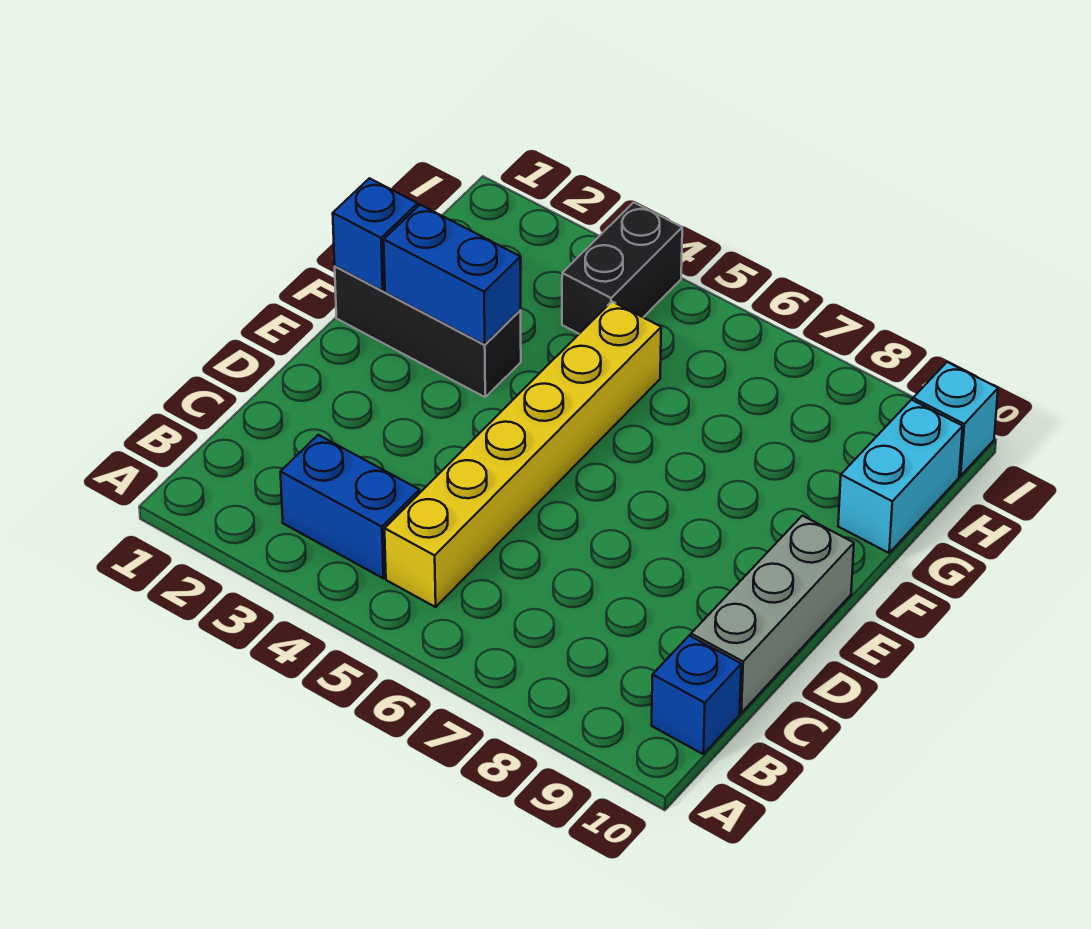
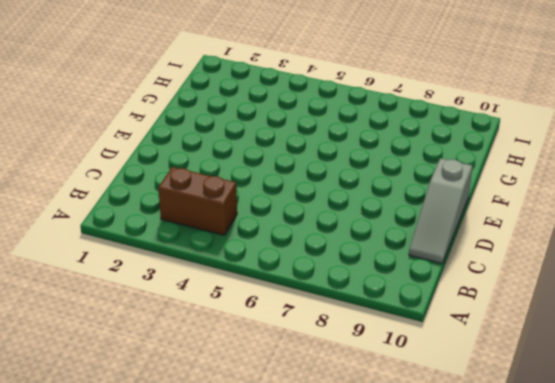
brown 1x2 brick [158,167,237,235] -> blue 1x2 brick [280,435,419,578]
grey 1x3 slope [409,158,472,263] -> grey 1x3 brick [691,516,854,713]
none -> yellow 1x6 brick [385,302,661,607]
none -> blue 1x1 brick [652,636,741,754]

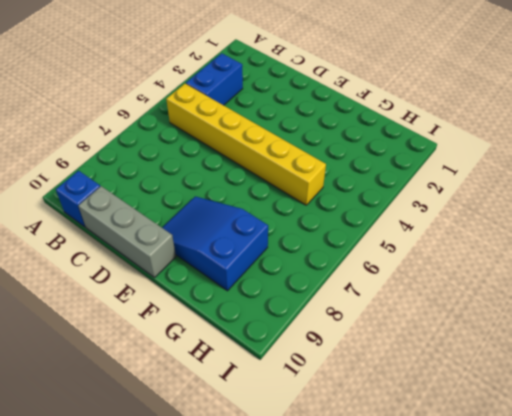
blue 2x3 slope [162,196,268,291] -> none
none -> black 1x3 brick [335,266,521,397]
none -> cyan 1x2 brick [838,400,963,553]

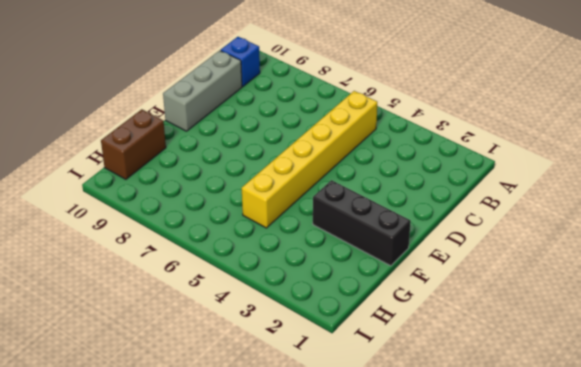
brown 1x2 brick [101,109,166,179] -> cyan 1x2 brick [838,400,963,553]
none -> blue 1x2 brick [280,435,419,578]
none -> black 1x2 brick [562,202,682,334]

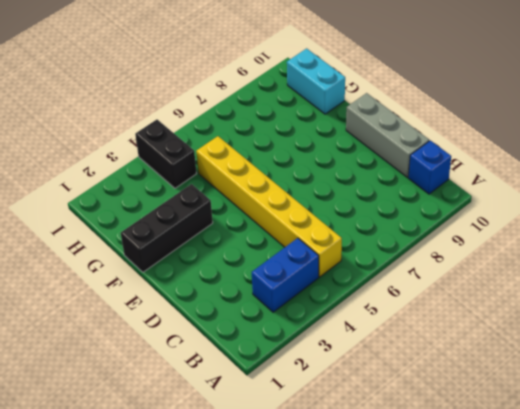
none -> cyan 1x1 brick [913,362,998,476]
none -> blue 1x1 brick [333,178,418,291]

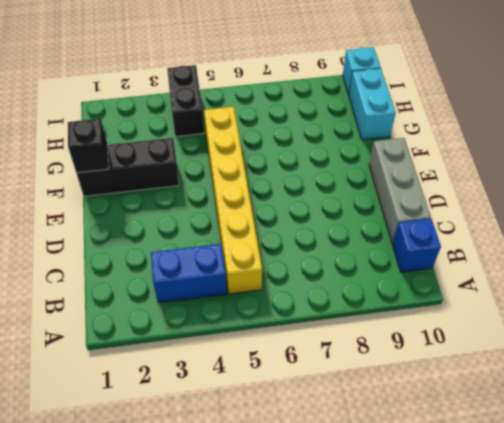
black 1x1 brick [68,119,109,173] -> blue 1x1 brick [333,178,418,291]
none -> blue 1x2 brick [384,205,521,345]

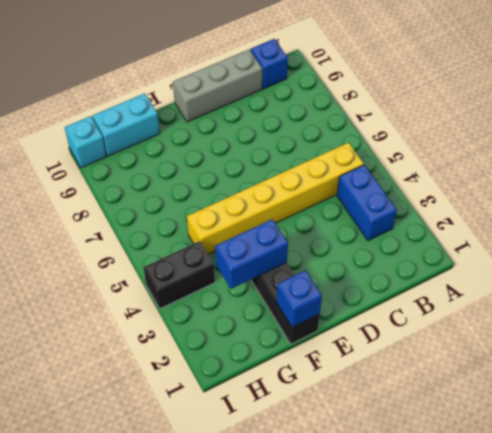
blue 1x2 brick [215,219,288,289] -> blue 1x2 brick turned to [384,205,521,345]

